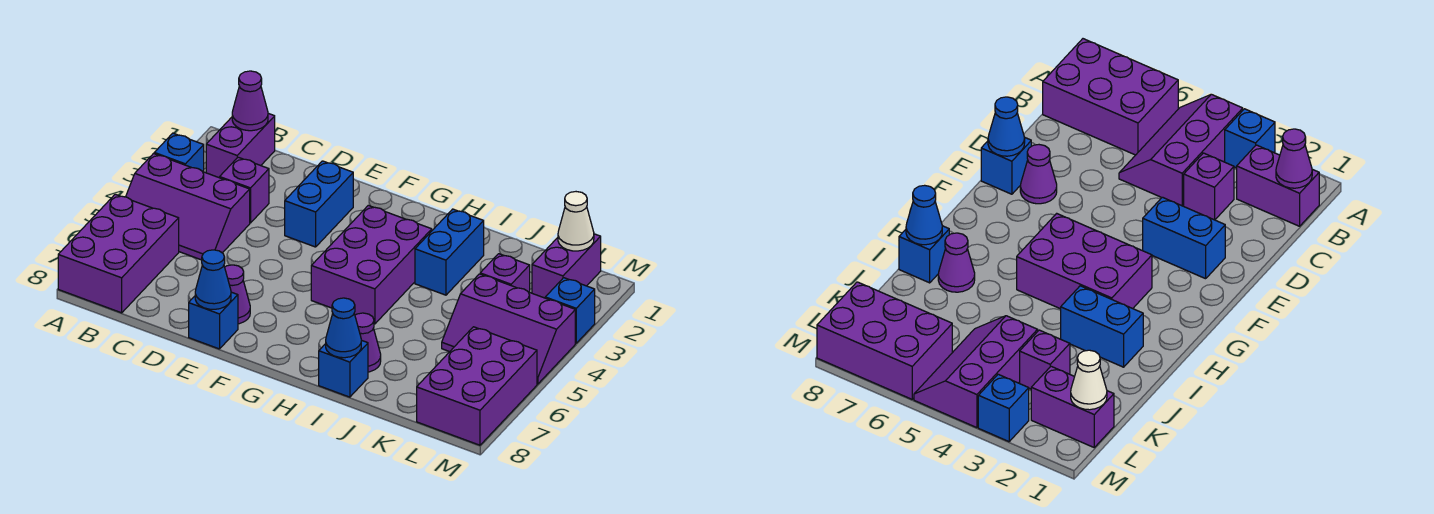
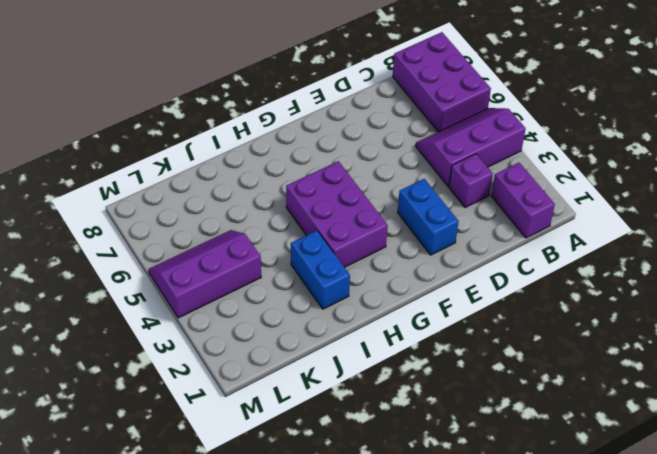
none -> blue 1x1 brick [154,133,204,172]
none -> purple 1x1 cone [225,265,250,324]
none -> blue 1x1 brick [189,292,238,349]

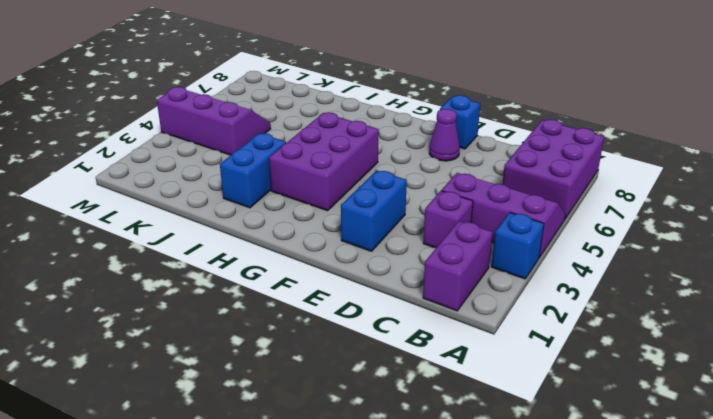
none -> purple 1x1 cone [355,313,381,372]
none -> blue 1x1 brick [319,340,368,397]
none -> purple 1x1 brick [480,254,530,292]

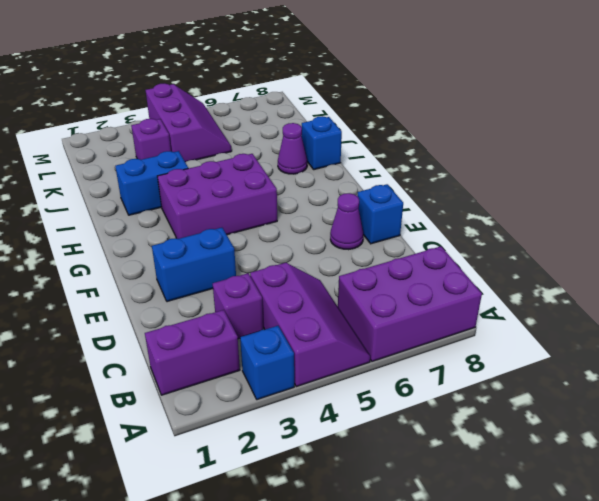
none -> purple 1x2 brick [532,234,601,298]
none -> purple 2x3 brick [417,327,537,445]
none -> blue 1x1 brick [545,278,595,343]

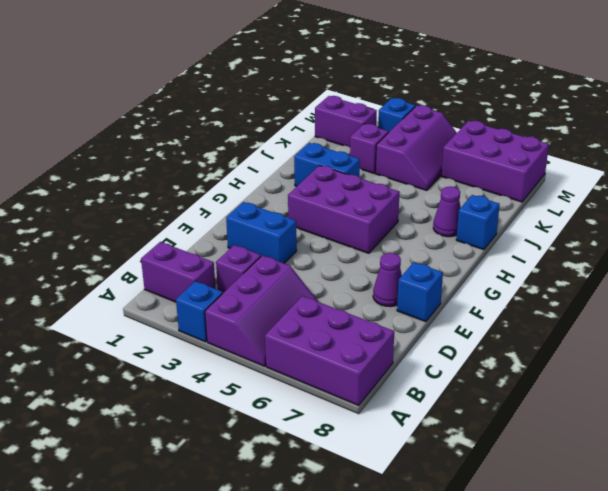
none -> purple 1x1 cone [232,71,268,131]
none -> blue 1x1 cone [195,250,231,309]
none -> blue 1x1 cone [326,298,361,358]

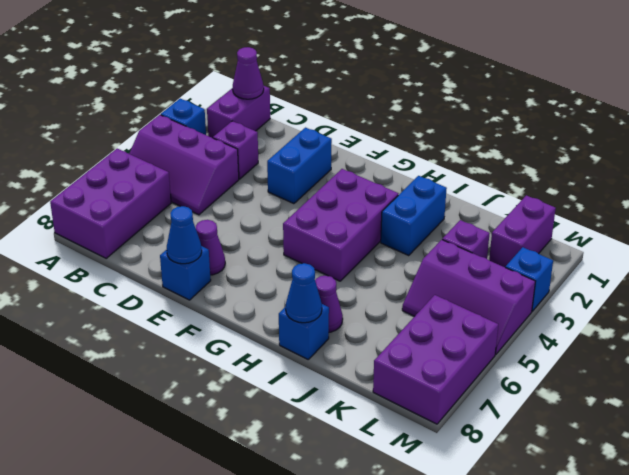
none -> white 1x1 cone [558,192,594,251]

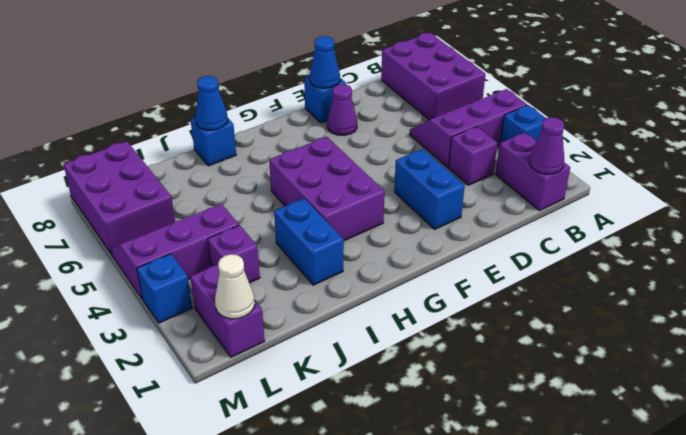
none -> purple 1x1 cone [355,313,381,372]

